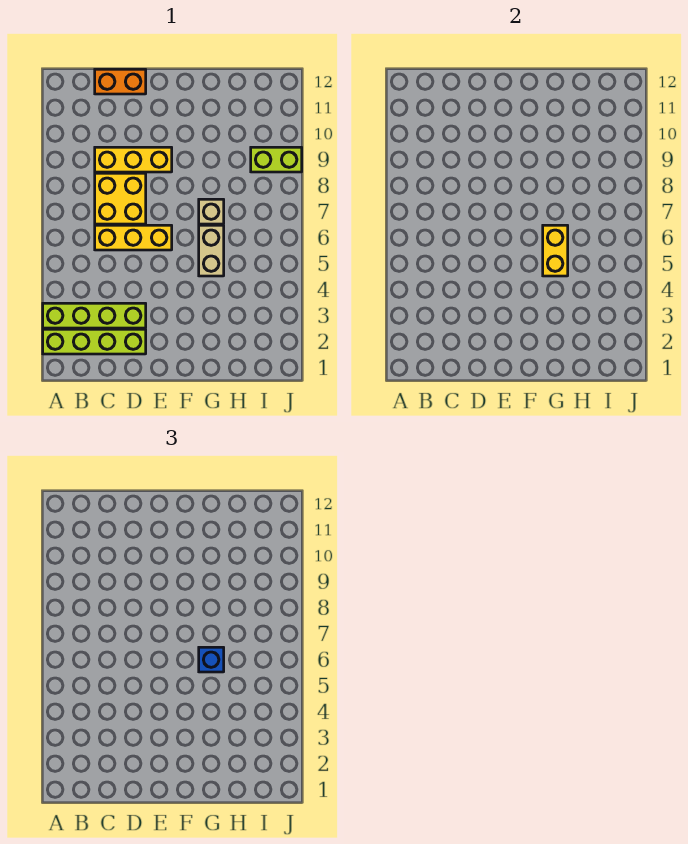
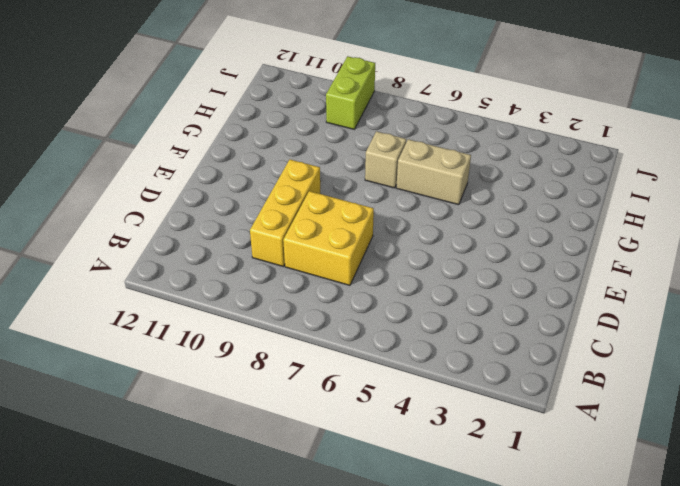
none -> lime 1x4 brick [43,329,146,354]
none -> lime 1x4 brick [43,303,146,328]

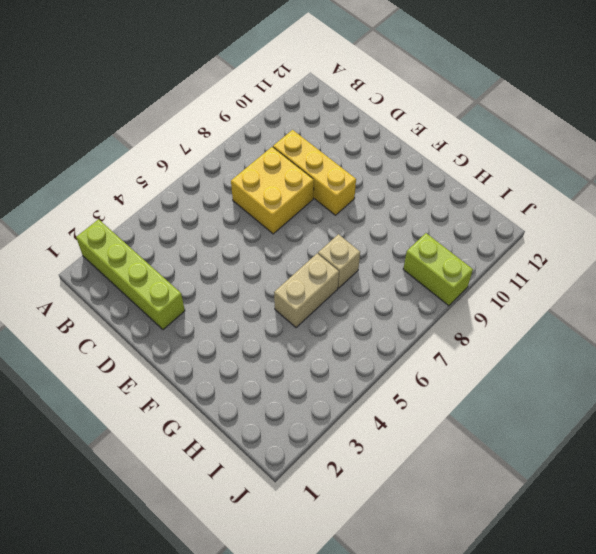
none -> lime 1x4 brick [43,303,146,328]
none -> yellow 1x3 brick [95,225,172,250]

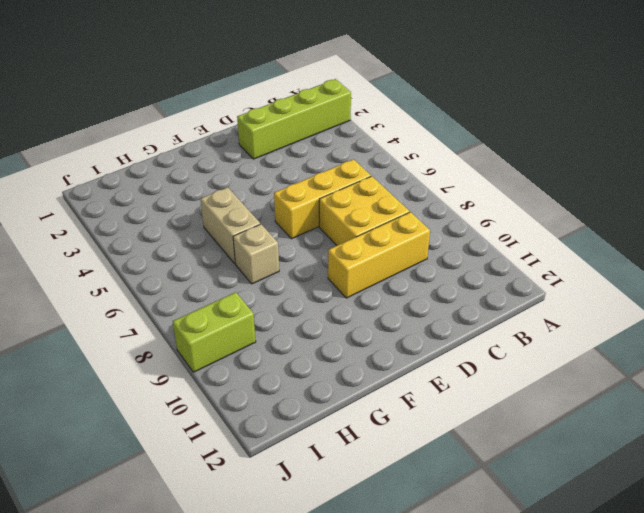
none -> lime 1x4 brick [43,303,146,328]
none -> orange 1x2 brick [95,69,146,94]

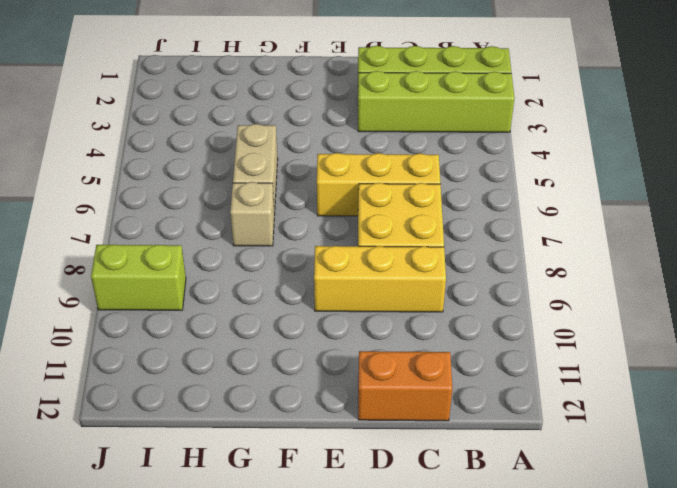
none -> yellow 1x2 brick [543,225,568,276]
none -> blue 1x1 brick [199,647,224,672]

